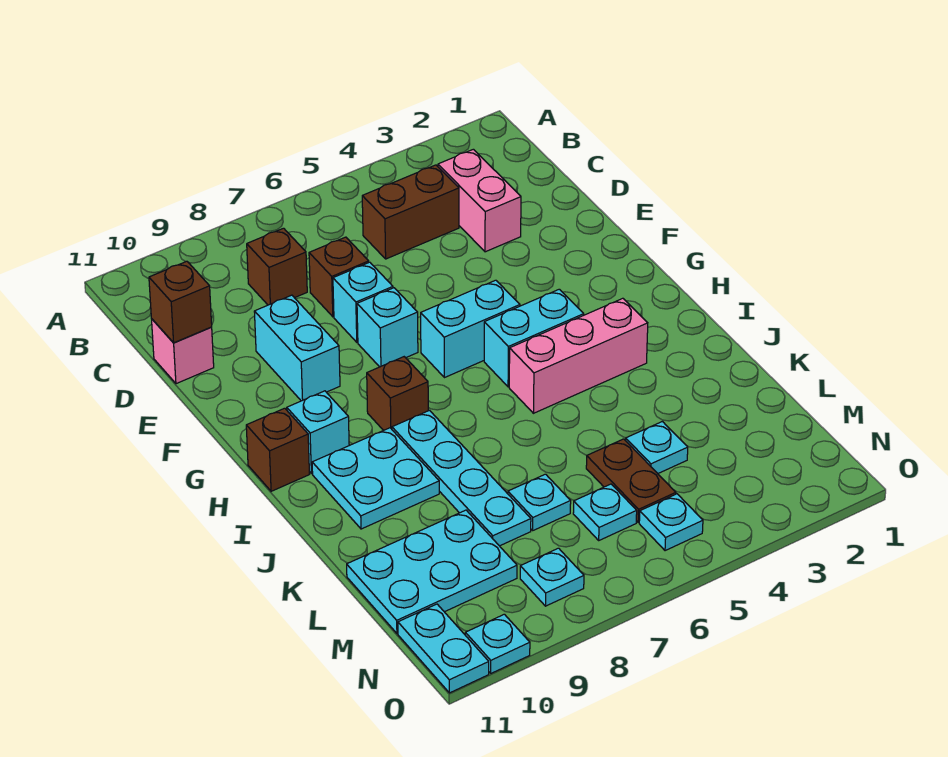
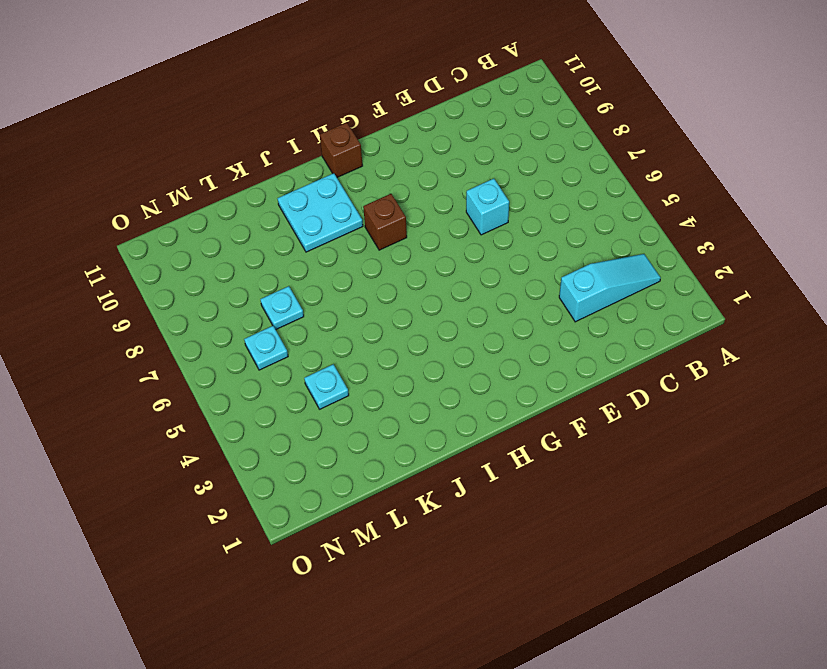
cyan 1x3 slope [559,254,661,322] -> pink 1x2 brick [438,149,521,252]
none -> brown 1x2 brick [362,165,459,259]
none -> brown 1x1 brick [247,228,307,305]
none -> brown 1x1 brick [309,237,369,317]

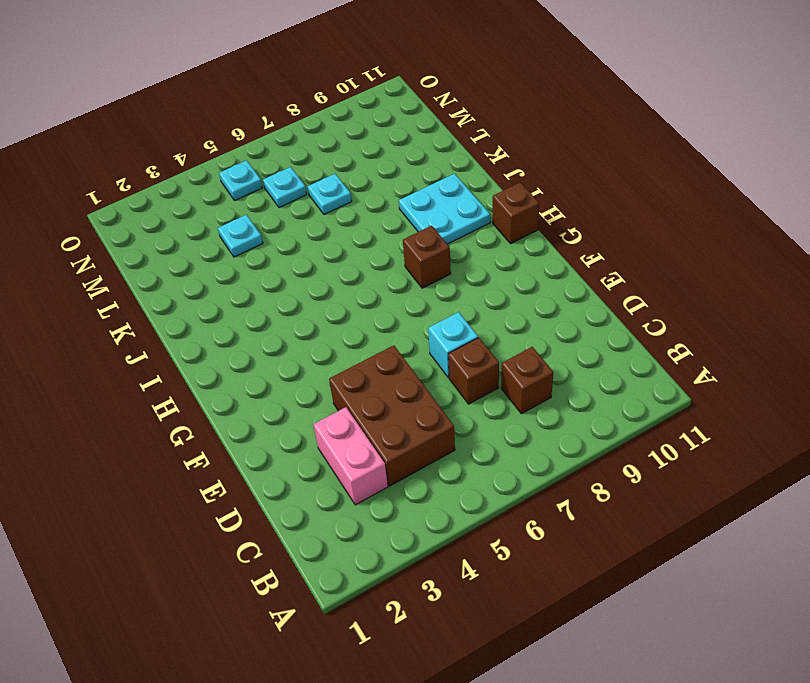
brown 2x3 brick [329,345,455,486] -> brown 1x2 brick [362,165,459,259]
none -> pink 1x1 brick [152,319,214,384]
none -> cyan 1x2 brick [254,295,340,401]
none -> cyan 1x1 brick [357,288,418,367]

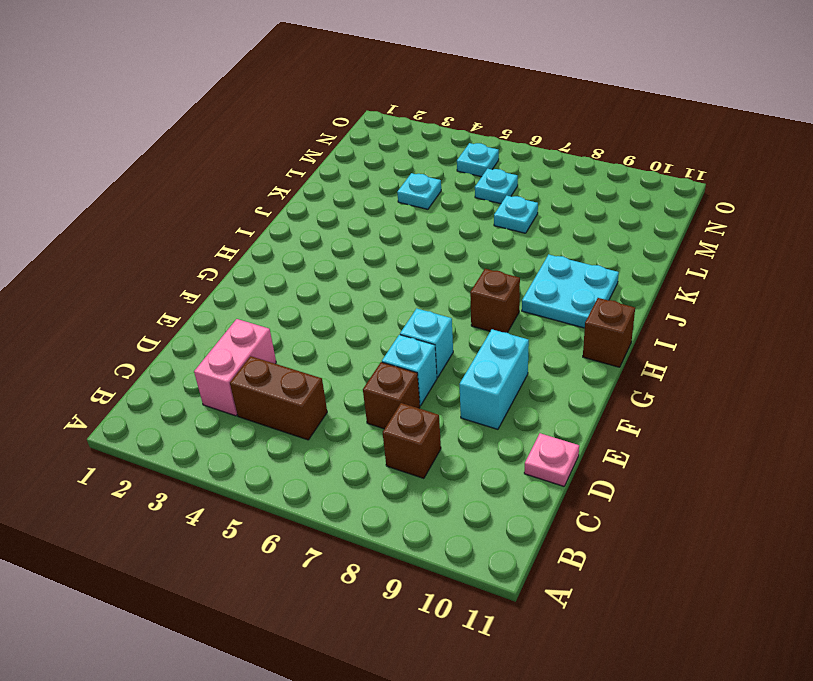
pink 1x1 plate [524,433,579,486] -> pink 1x1 brick [152,319,214,384]
none -> cyan 1x2 brick [421,280,520,378]
none -> cyan 1x2 brick [484,289,584,387]
none -> cyan 1x1 brick [287,391,349,474]

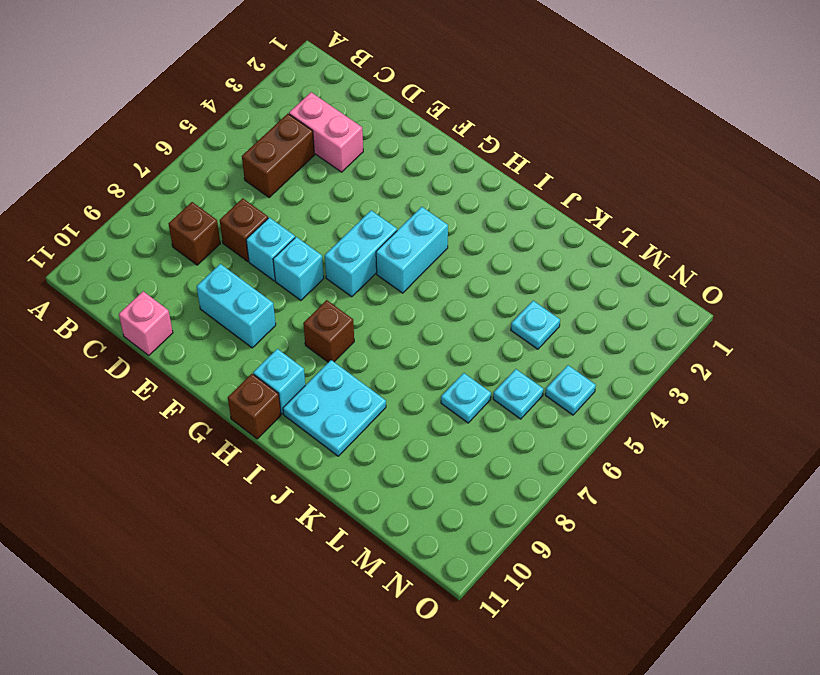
none -> pink 1x3 brick [509,298,648,413]
none -> cyan 1x4 plate [392,410,531,546]
none -> brown 1x2 plate [586,439,676,522]

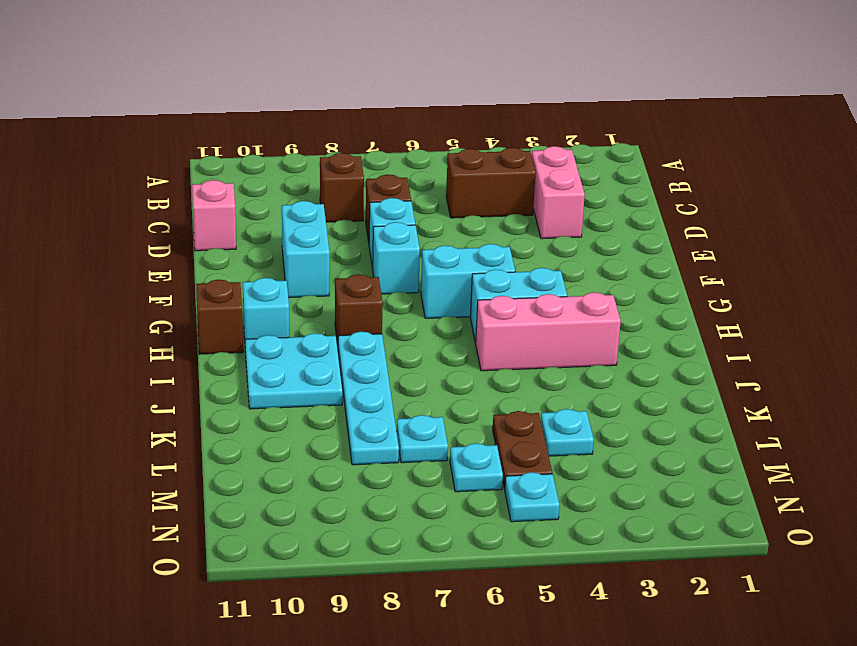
none -> cyan 2x3 plate [347,510,517,633]
none -> cyan 1x1 plate [520,548,584,606]
none -> cyan 1x2 plate [398,604,489,693]

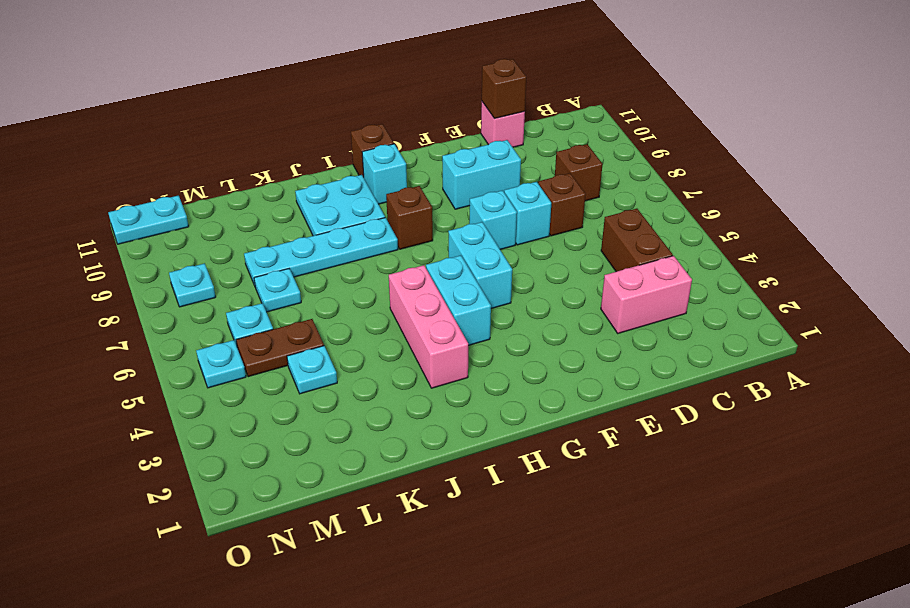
none -> cyan 2x3 plate [347,510,517,633]
none -> cyan 1x1 plate [465,614,530,673]

